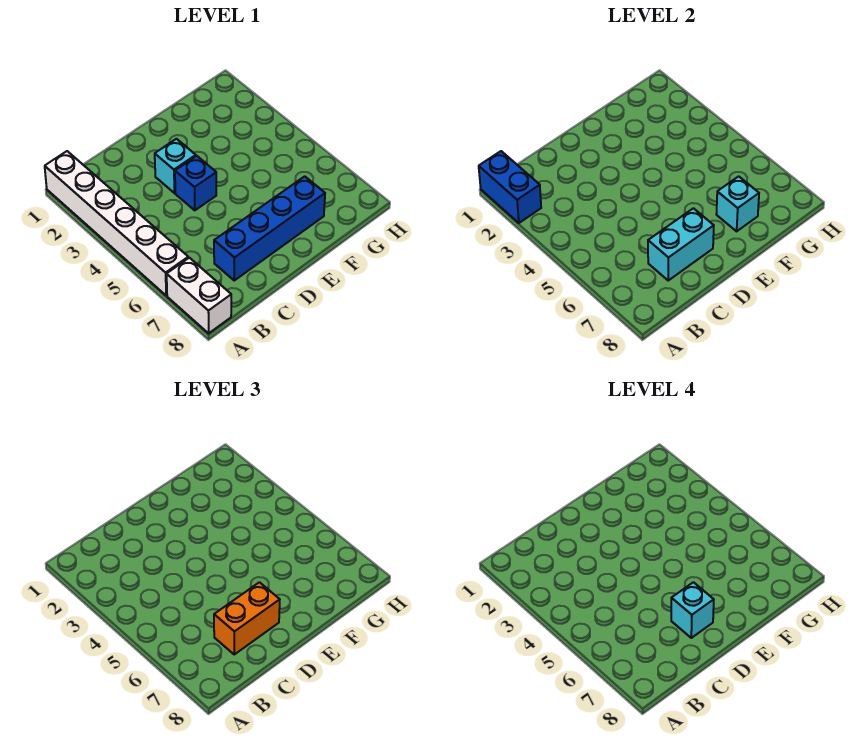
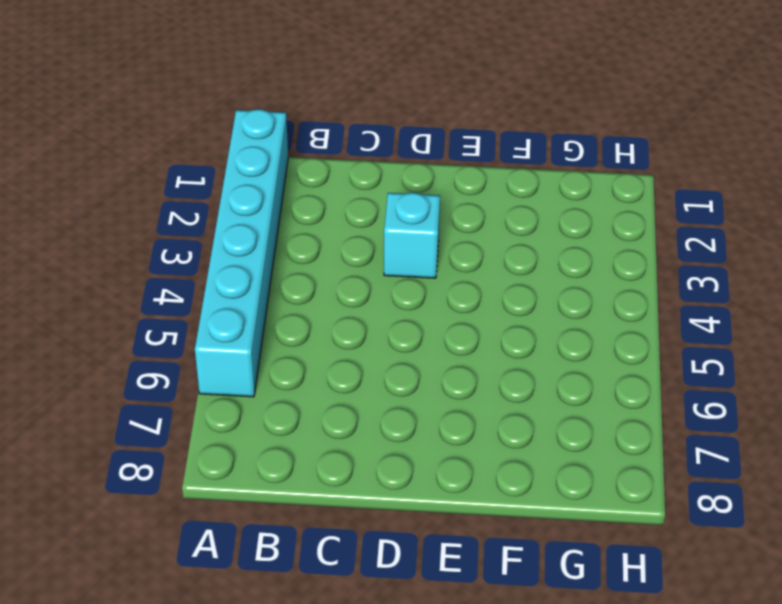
cyan 1x6 brick [195,109,288,397] -> white 1x6 brick [45,151,188,295]
none -> white 1x2 brick [167,258,231,333]
none -> blue 1x4 brick [214,176,325,280]

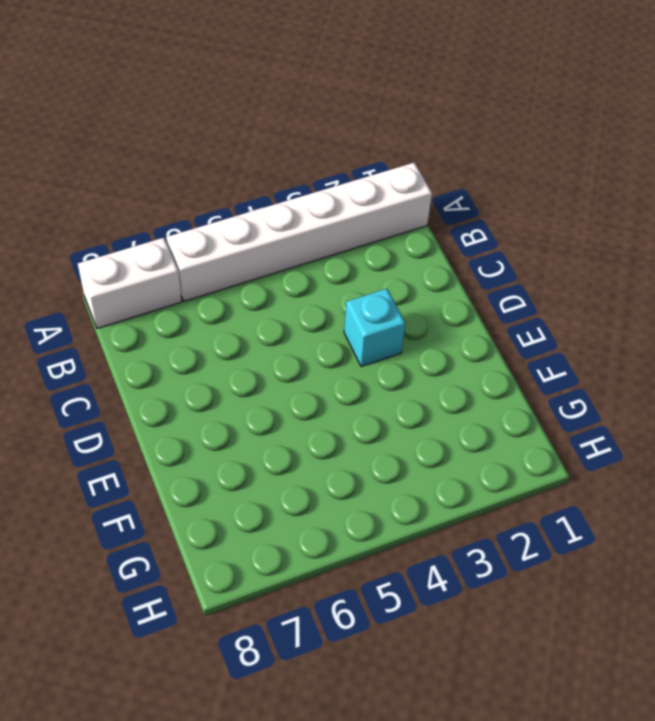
none -> blue 1x4 brick [214,176,325,280]
none -> blue 1x1 brick [175,156,216,210]

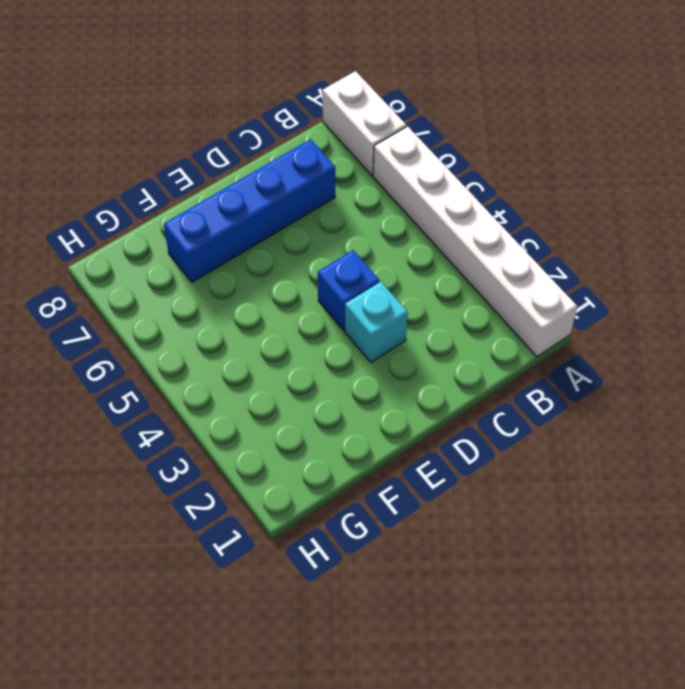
none -> blue 1x2 brick [479,151,541,223]
none -> cyan 1x2 brick [648,208,714,280]

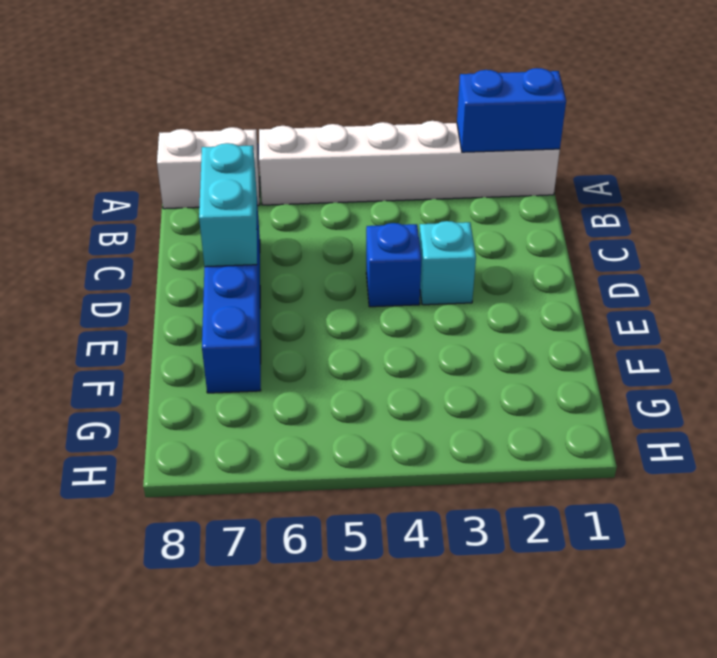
none -> cyan 1x1 brick [716,176,759,231]
none -> orange 1x2 brick [214,582,280,654]

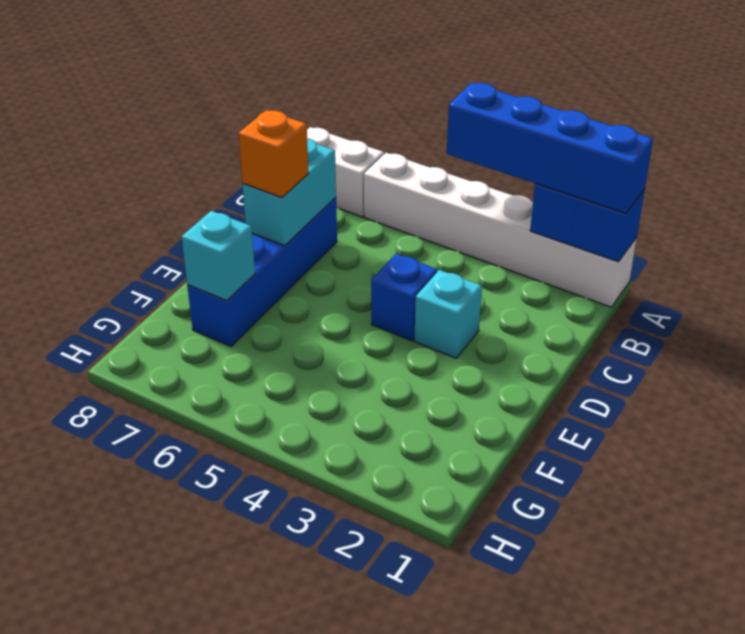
blue 1x4 brick [447,83,653,213] -> none
orange 1x1 brick [238,110,308,198] -> orange 1x2 brick [214,582,280,654]
none -> cyan 1x1 brick [671,582,714,638]

